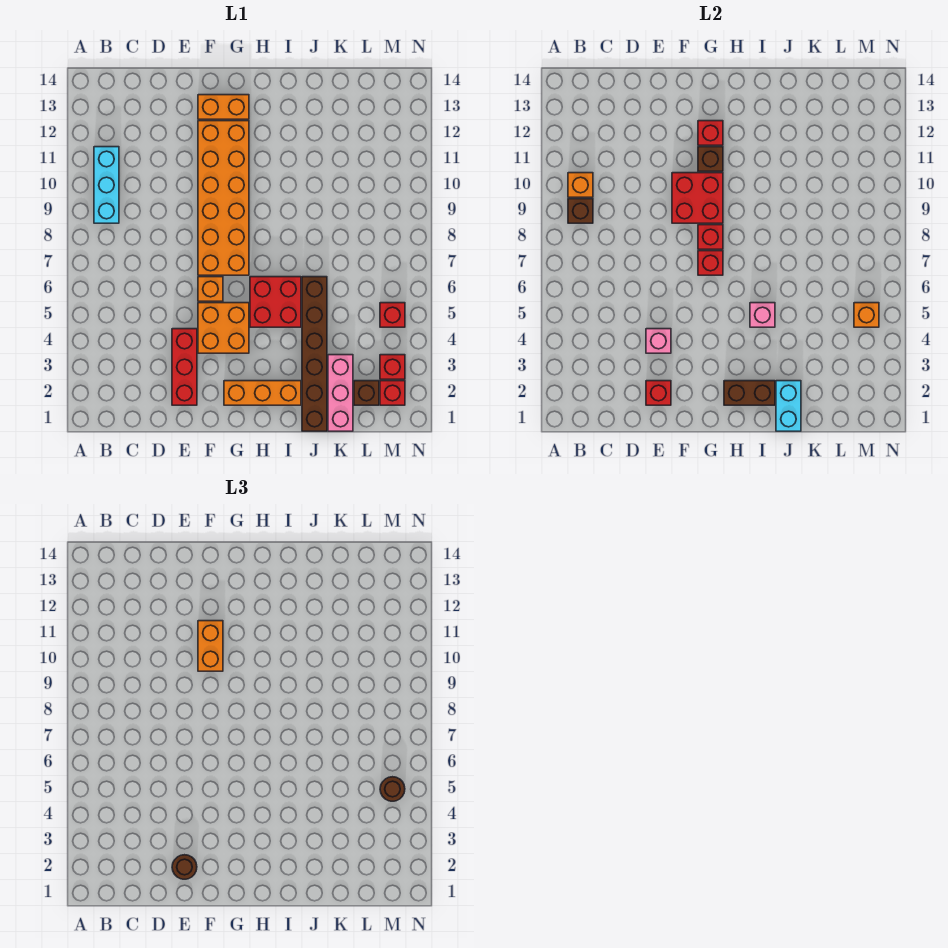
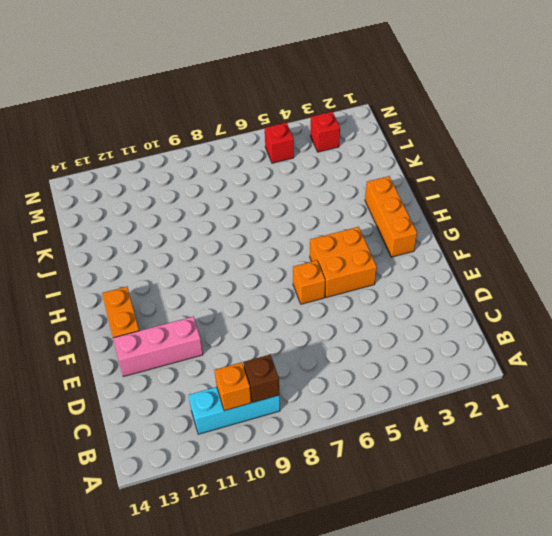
pink 1x3 brick [113,317,203,376] -> pink 1x3 brick moved to [328,355,353,431]
none -> red 1x3 brick [172,329,197,405]
none -> orange 2x6 brick [198,121,249,275]
none -> red 2x2 brick [250,277,301,327]
none -> brown 1x6 brick [302,277,327,431]

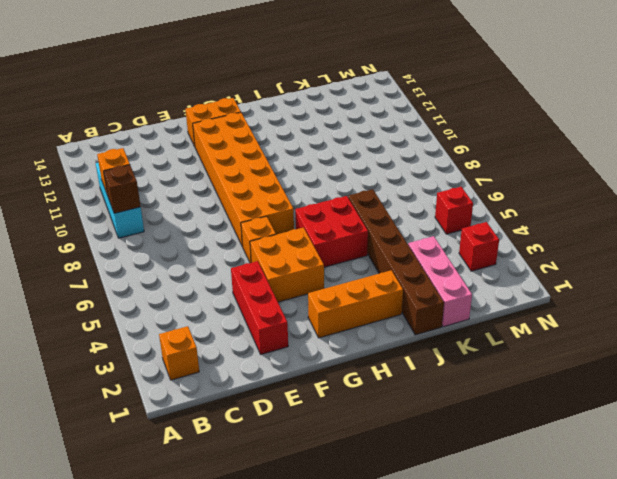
orange 1x1 brick [159,326,199,380] -> orange 1x1 brick moved to [854,303,879,327]
none -> brown 1x1 brick [354,381,379,405]
none -> red 1x1 brick [380,381,405,405]
none -> red 1x1 brick [646,381,671,405]
none -> pink 1x1 brick [646,329,671,353]

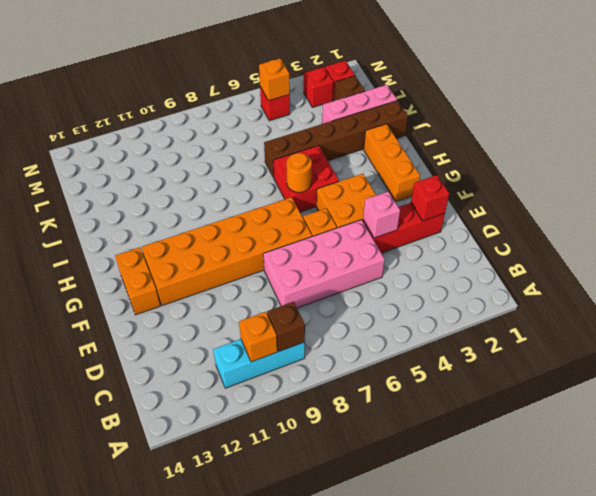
pink 2x4 brick [263,220,385,308] -> none
orange 1x1 round brick [286,153,312,192] -> none
none -> red 2x2 brick [672,173,723,223]
none -> red 1x1 brick [698,251,723,275]
none -> red 1x1 brick [698,225,723,249]
none -> brown 1x1 brick [698,147,723,171]

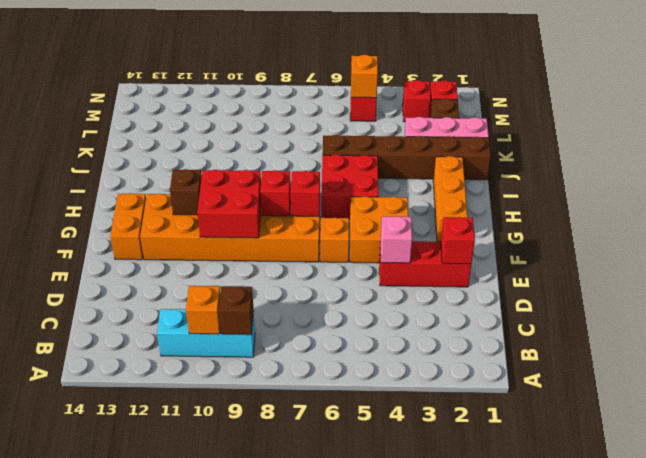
none -> red 1x1 brick [698,121,723,145]
none -> brown 1x2 brick [724,381,775,405]
none -> pink 1x1 brick [750,303,775,327]
none -> cyan 1x2 brick [776,381,801,431]

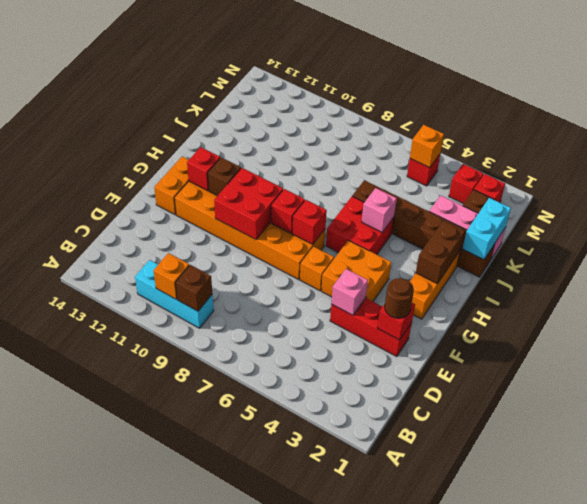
cyan 1x2 brick [463,198,511,260] -> cyan 1x2 brick turned to [776,381,801,431]
none -> orange 1x2 brick [198,621,223,671]
none -> brown 1x1 round brick [380,777,405,801]

